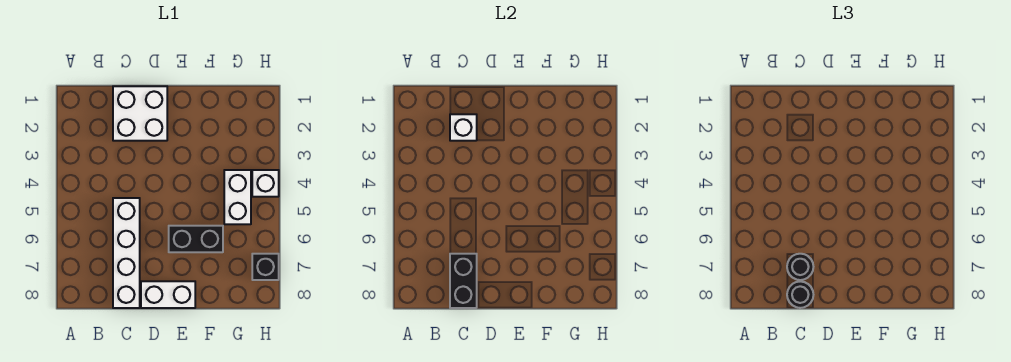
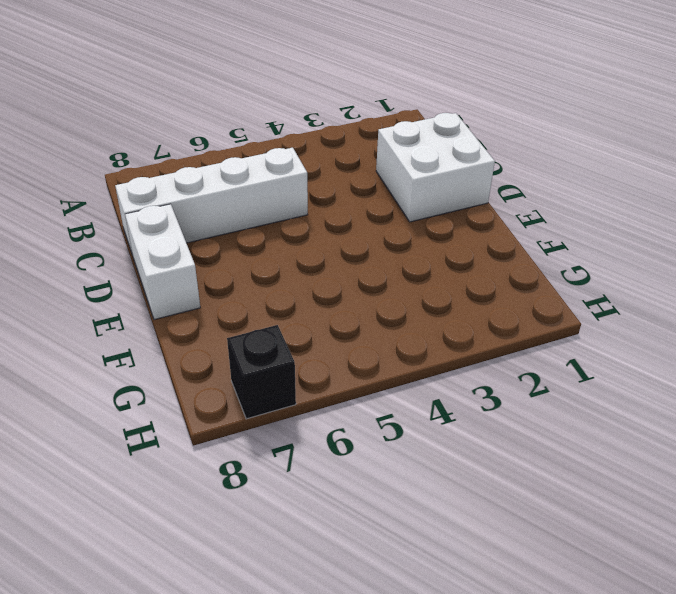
none -> black 1x2 brick [169,226,223,252]
none -> white 1x2 brick [224,170,251,224]

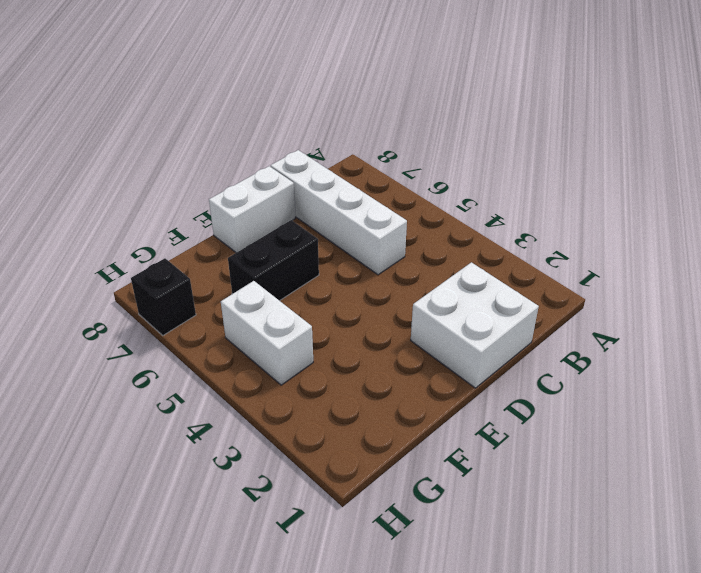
none -> white 1x1 brick [252,170,279,197]
none -> white 1x1 brick [450,114,477,141]

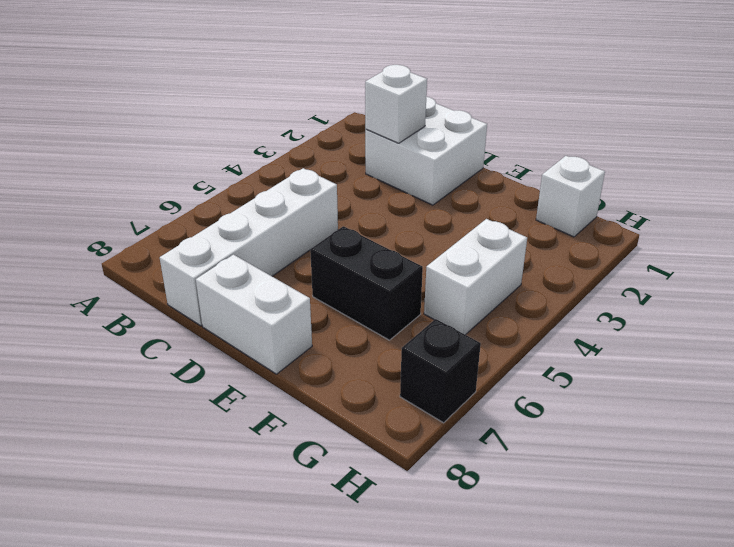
white 1x1 brick [536,156,605,237] -> white 1x1 brick moved to [252,170,279,197]
none -> black 1x2 brick [450,254,477,308]
none -> black 1x1 round brick [787,254,813,280]

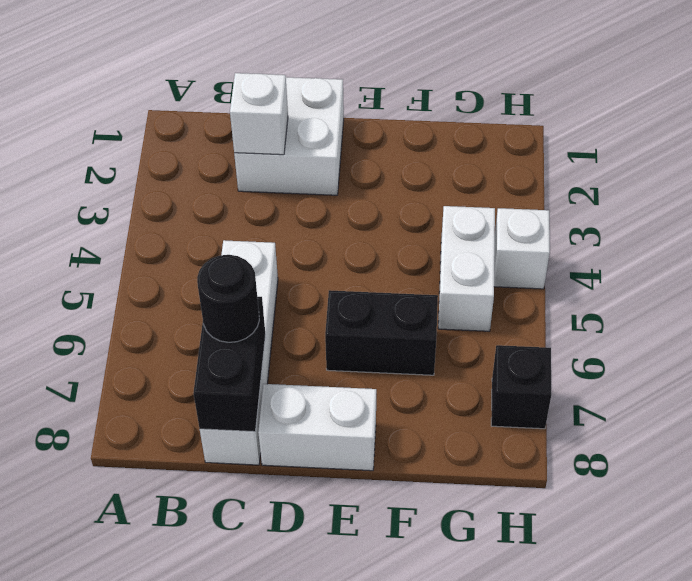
none -> black 1x1 round brick [787,281,813,308]

